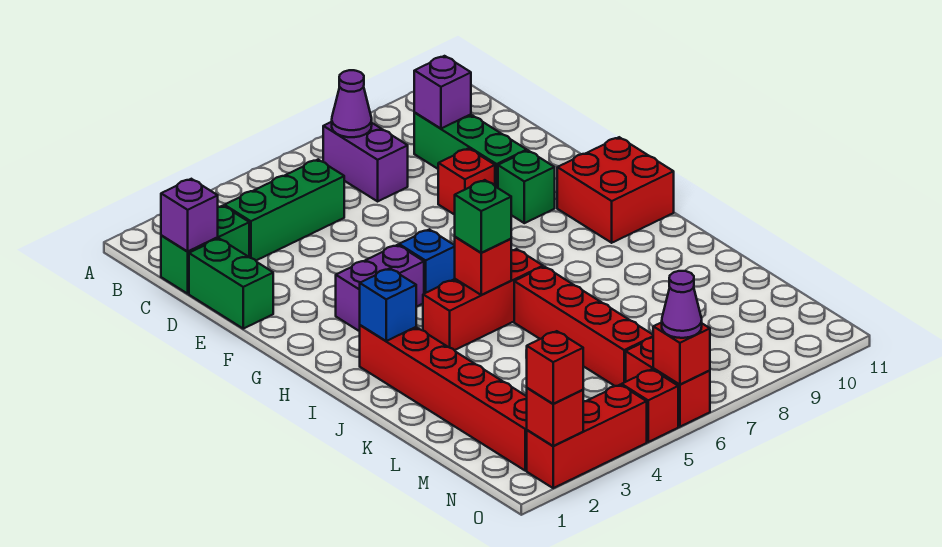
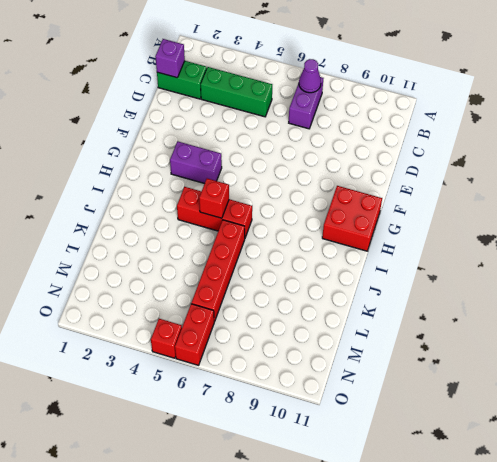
none -> green 1x3 brick [414,113,527,188]
none -> green 1x2 brick [189,239,273,329]
none -> red 1x1 brick [438,148,495,215]

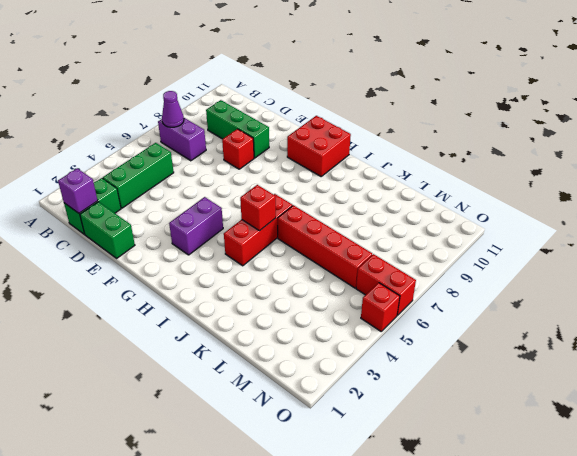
none -> green 1x1 brick [498,151,555,223]
none -> blue 1x1 brick [399,229,455,294]
none -> red 1x6 brick [360,325,527,471]

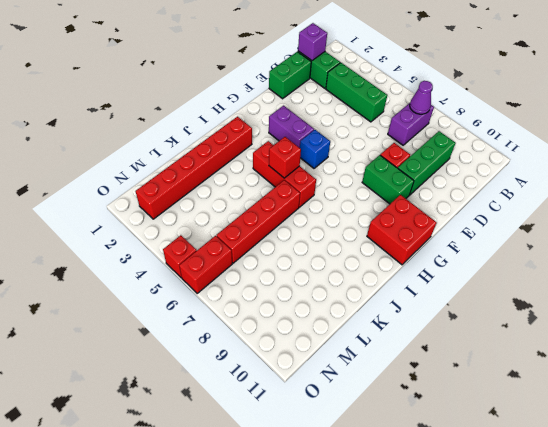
green 1x2 brick [362,155,414,204] -> green 1x1 brick [498,151,555,223]
none -> red 1x3 brick [527,385,647,488]
none -> purple 1x1 brick [414,56,471,128]
none -> blue 1x1 brick [360,268,416,341]

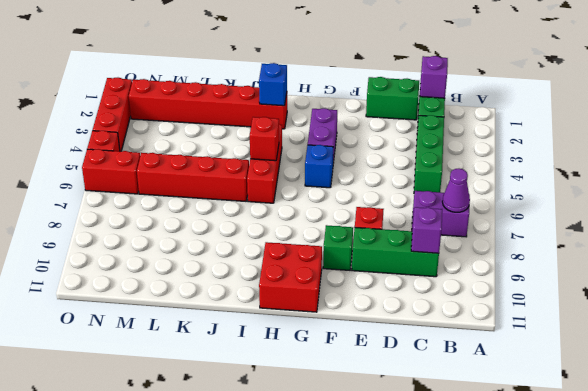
none -> red 1x1 brick [527,388,583,446]
none -> red 1x1 brick [653,322,710,385]
none -> green 1x1 brick [455,180,511,253]

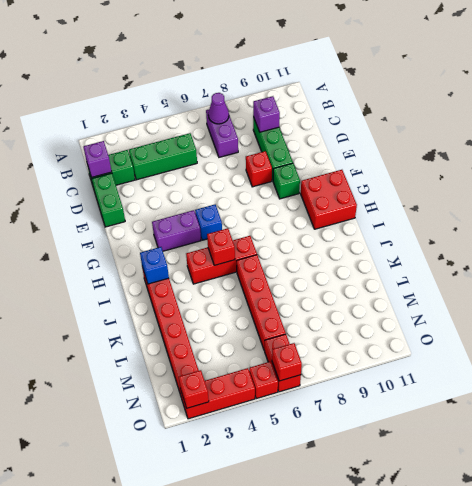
none -> green 1x1 brick [455,180,511,253]
none -> red 1x1 brick [526,331,583,404]
none -> purple 1x1 cone [662,271,702,338]

